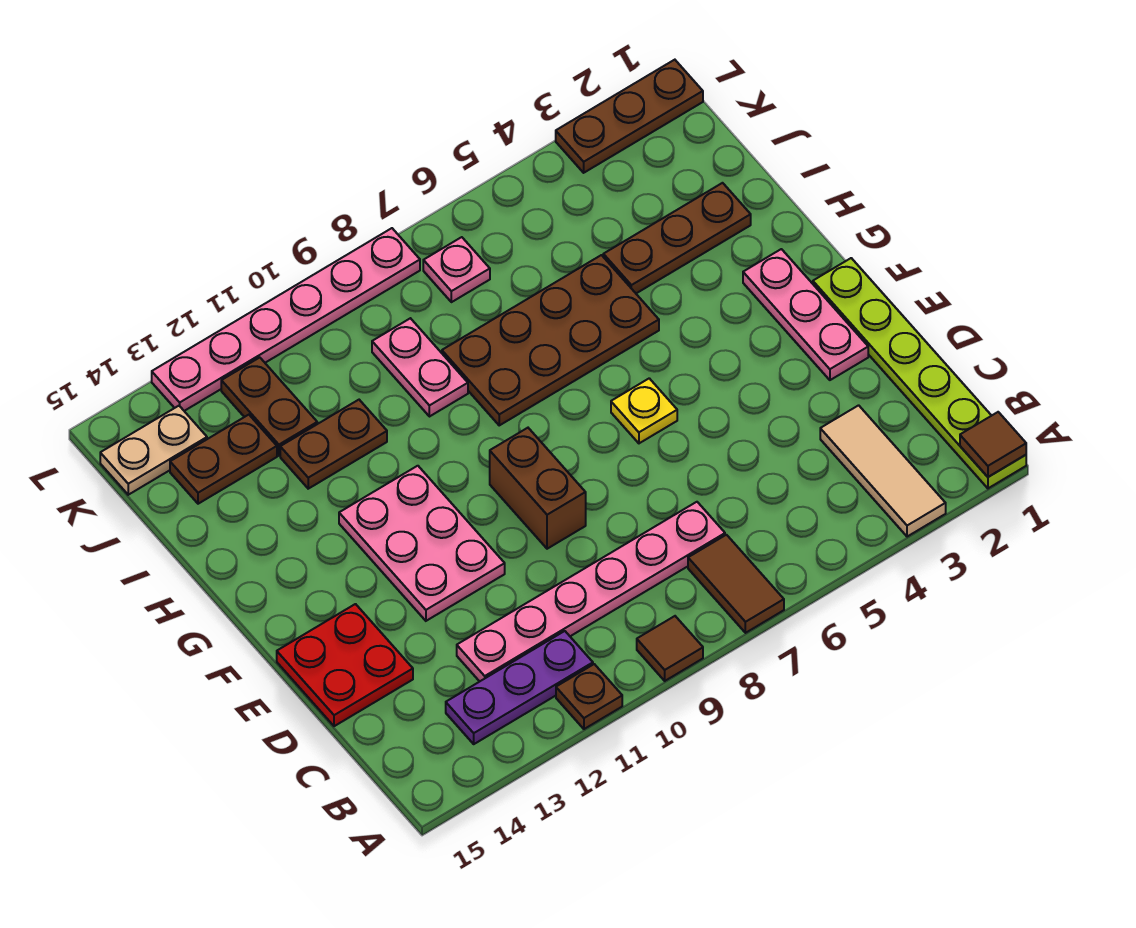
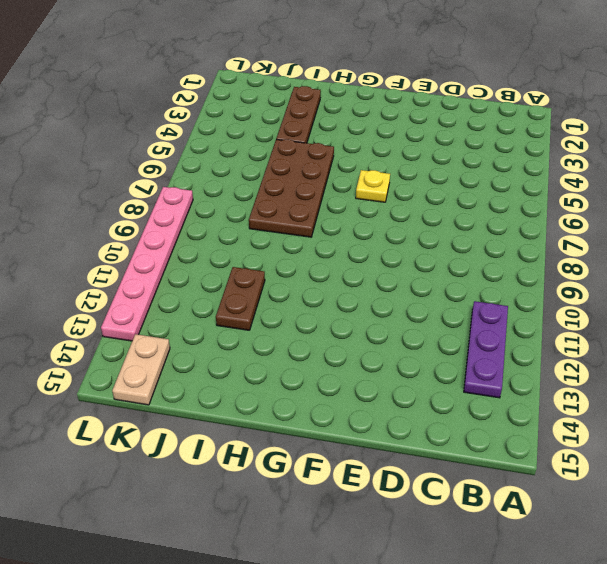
none -> lime 1x6 plate [813,258,1026,488]
none -> tan 1x3 tile [820,405,946,537]
none -> brown 1x2 tile [688,535,784,633]

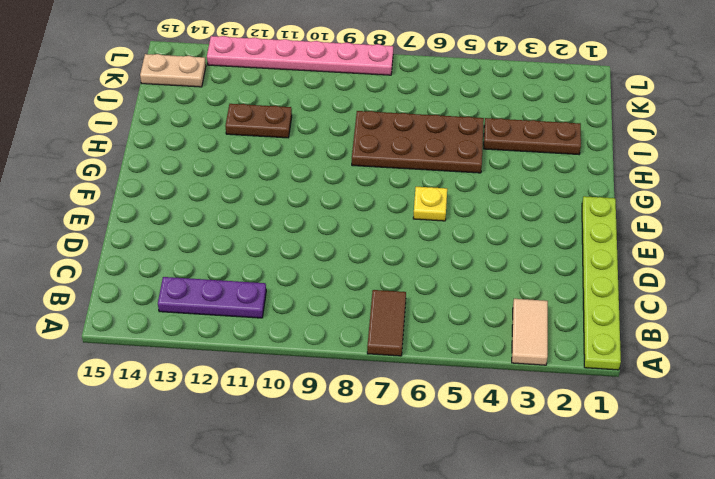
tan 1x2 tile [512,299,548,365] -> tan 1x3 tile [820,405,946,537]
none -> brown 1x1 tile [637,616,703,681]
none -> brown 1x1 plate [556,664,622,729]
none -> pink 1x6 plate [457,502,725,682]

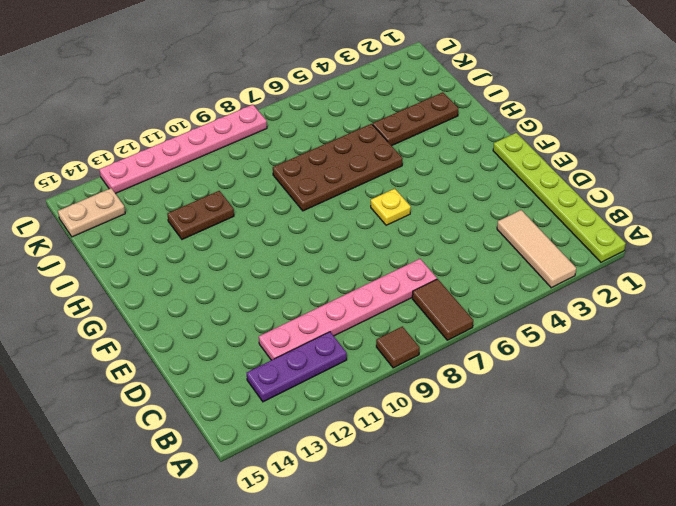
none -> brown 1x1 plate [556,664,622,729]
none -> red 2x2 plate [277,604,413,726]
none -> pink 1x3 plate [743,249,868,380]

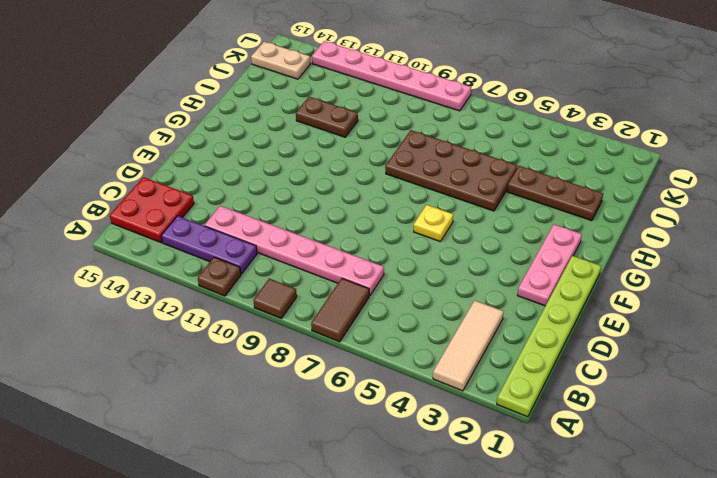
red 2x2 plate [109,177,194,243] -> red 2x2 plate moved to [277,604,413,726]
none -> brown 1x2 brick [490,428,586,549]
none -> pink 2x3 plate [339,466,505,621]
none -> pink 1x2 plate [372,318,468,417]

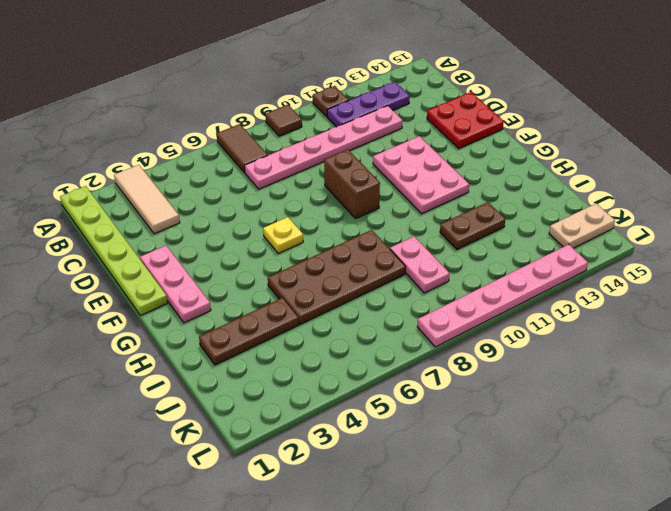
none -> brown 1x2 plate [221,358,317,456]
none -> brown 1x2 plate [170,415,277,504]
none -> pink 1x1 plate [423,237,490,302]

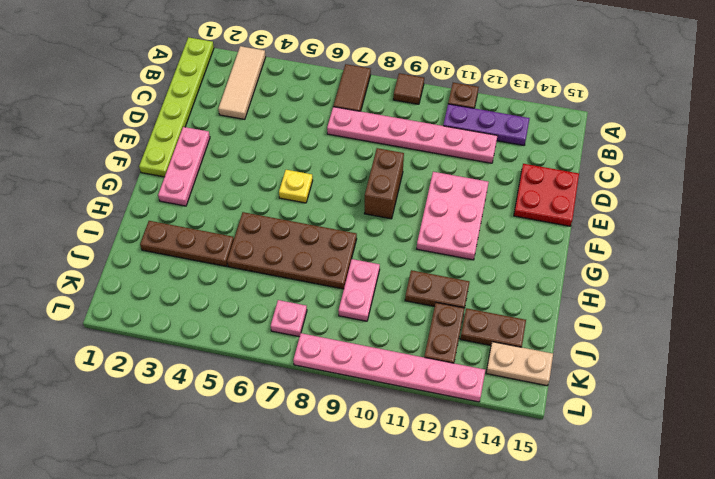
none -> brown 1x3 plate [556,60,703,173]
none -> brown 1x1 tile [960,412,1026,477]

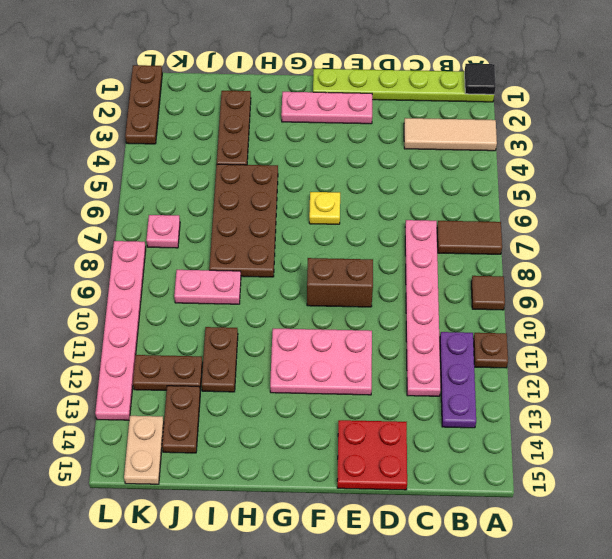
black 1x1 tile [465,64,496,94] -> brown 1x1 tile [960,412,1026,477]

